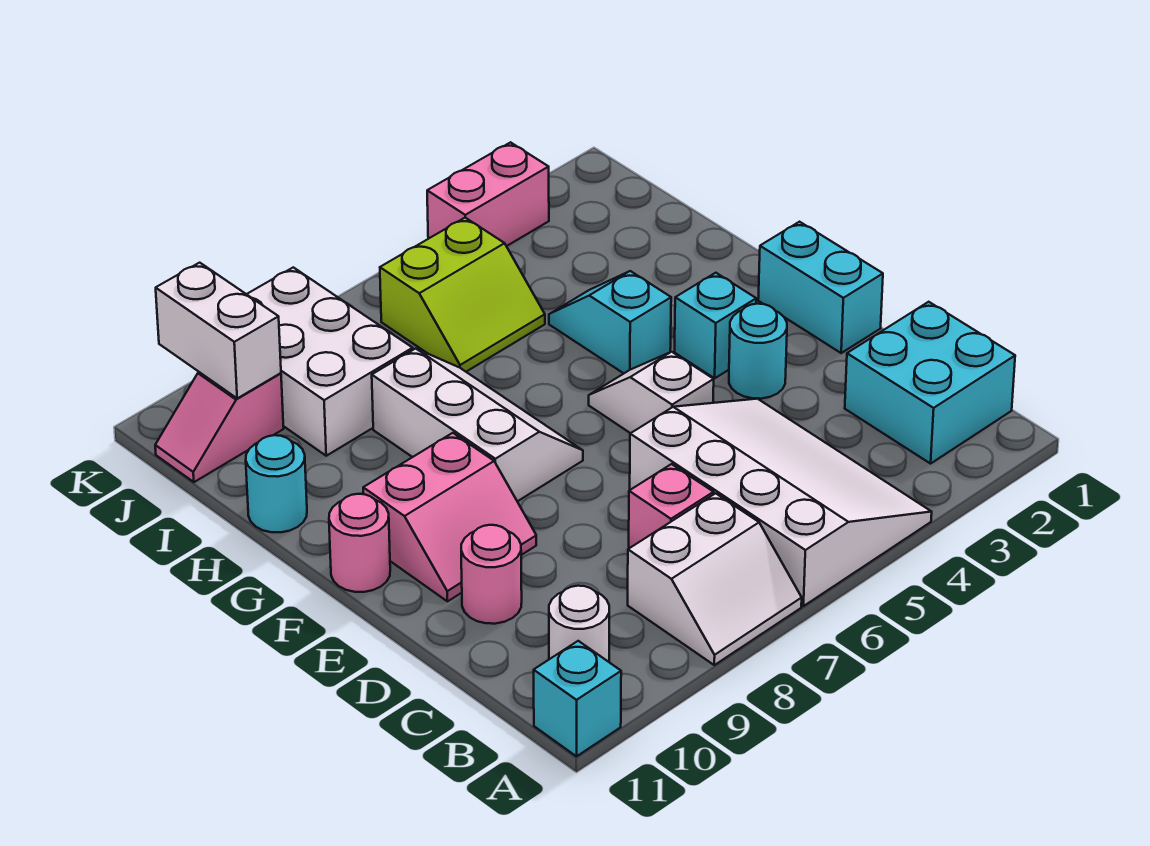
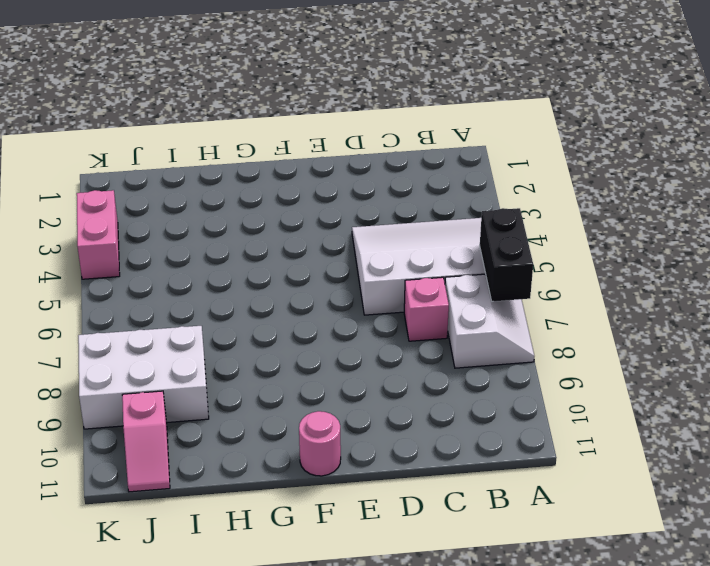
black 1x2 brick [480,208,533,301] -> none
none -> cyan 1x1 brick [534,641,621,756]
none -> cyan 2x2 brick [845,302,1015,464]
none -> white 1x1 round brick [549,586,609,662]

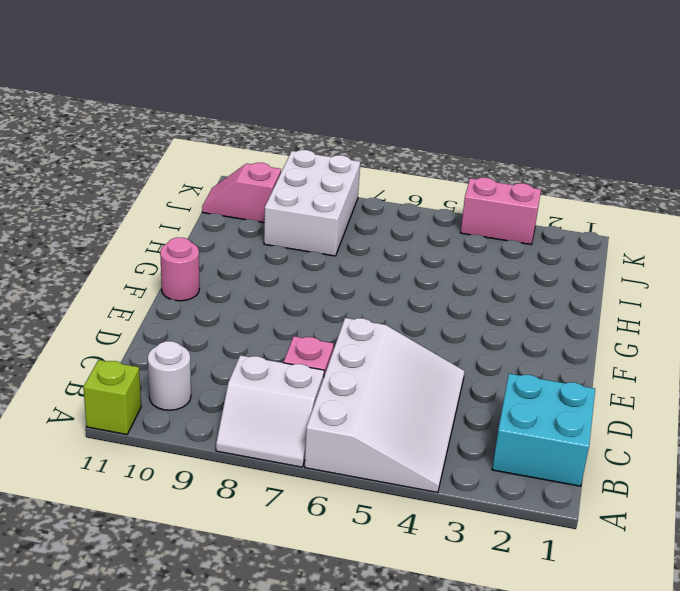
lime 1x1 brick [83,360,141,435] -> cyan 1x1 brick [534,641,621,756]
none -> pink 1x1 round brick [461,525,522,624]
none -> cyan 1x2 brick [758,222,883,353]
none -> cyan 1x1 round brick [729,304,787,399]

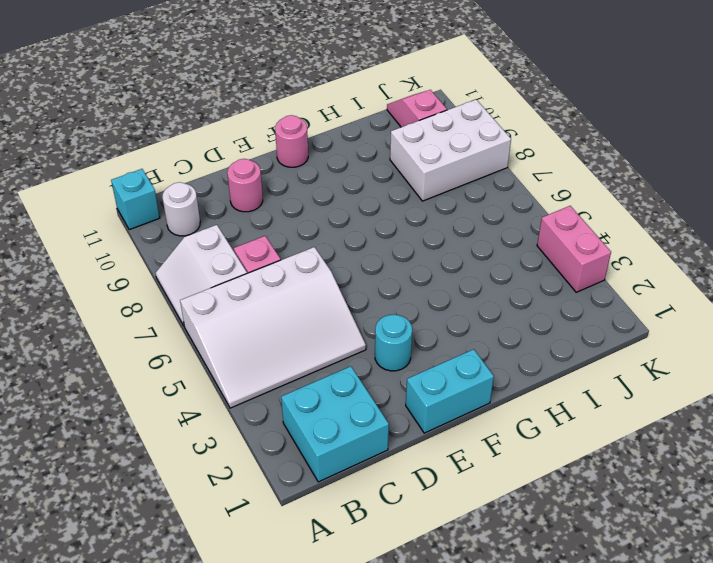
none -> white 1x2 slope [589,352,714,433]
none -> pink 2x2 slope [363,433,536,601]
none -> cyan 1x1 brick [675,273,756,378]

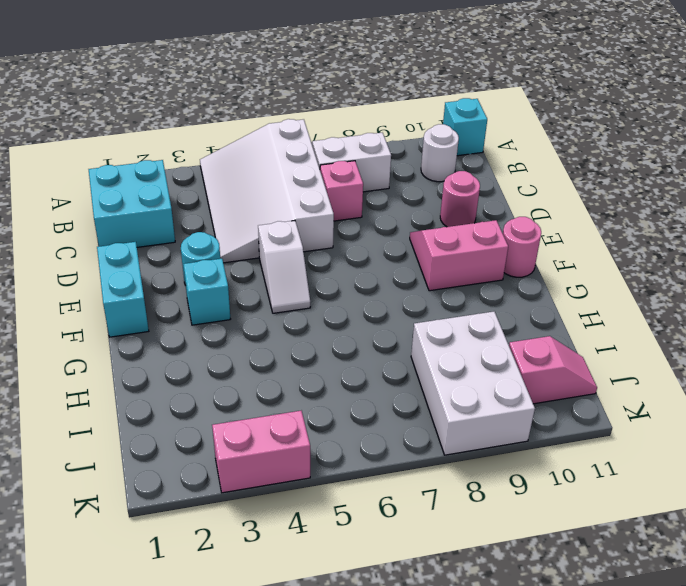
none -> white 2x3 slope [372,349,583,501]
none -> cyan 1x2 slope [549,271,671,374]
none -> cyan 1x1 round brick [246,435,307,532]

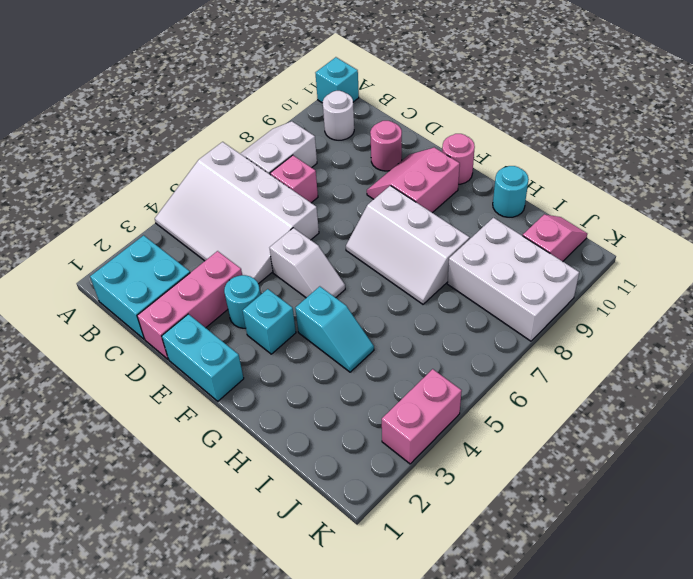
pink 1x3 brick [137,251,242,359] -> none
none -> lime 2x2 slope [380,218,545,372]
none -> white 1x2 brick [156,263,281,398]

